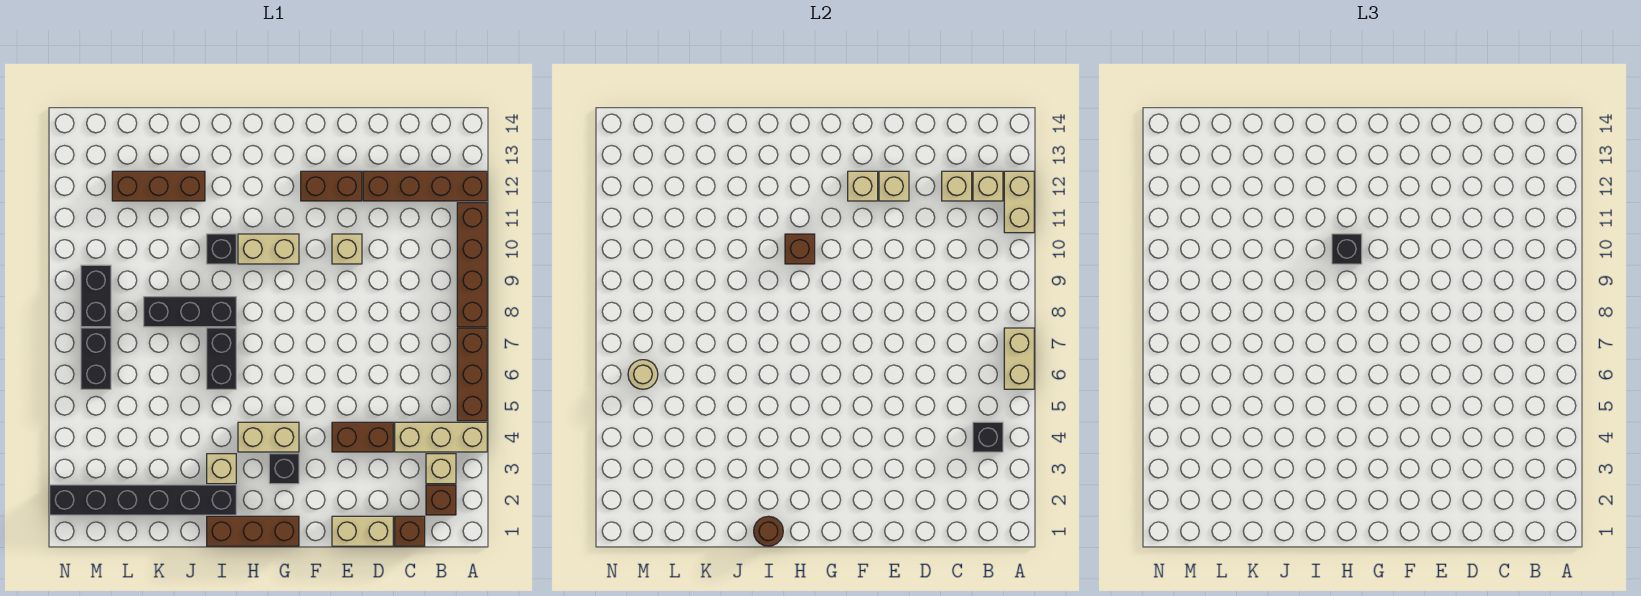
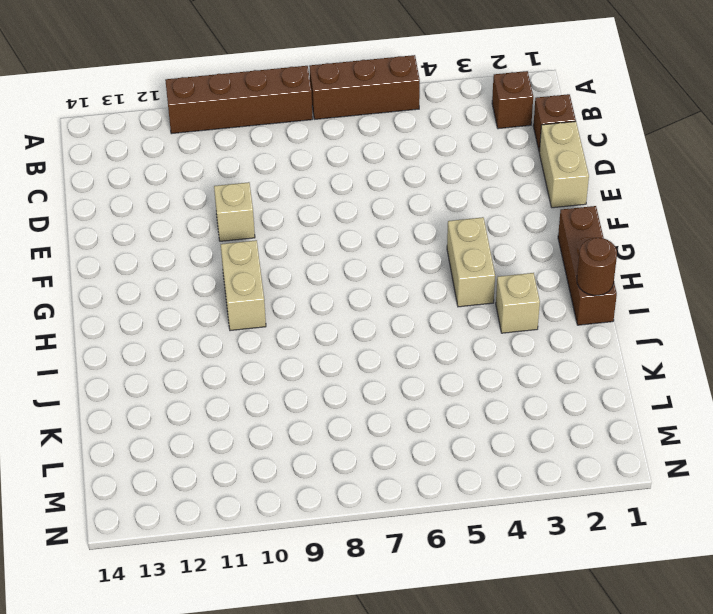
none -> tan 1x3 brick [395,422,487,452]
none -> brown 1x4 brick [363,171,487,201]
none -> tan 1x1 brick [426,454,456,484]
none -> brown 1x2 brick [332,422,393,452]

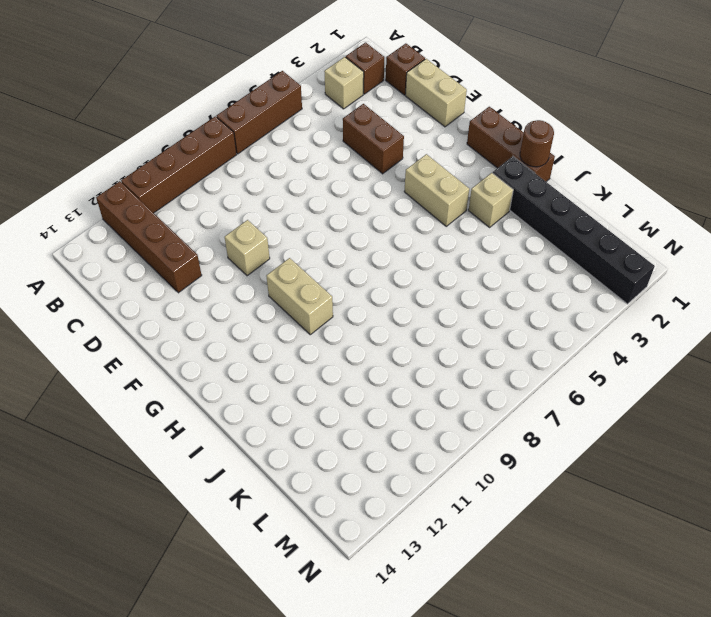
none -> tan 1x3 brick [395,422,487,452]
none -> brown 1x2 brick [301,171,362,201]
none -> black 1x1 brick [269,454,299,484]
none -> black 1x2 brick [207,328,236,389]

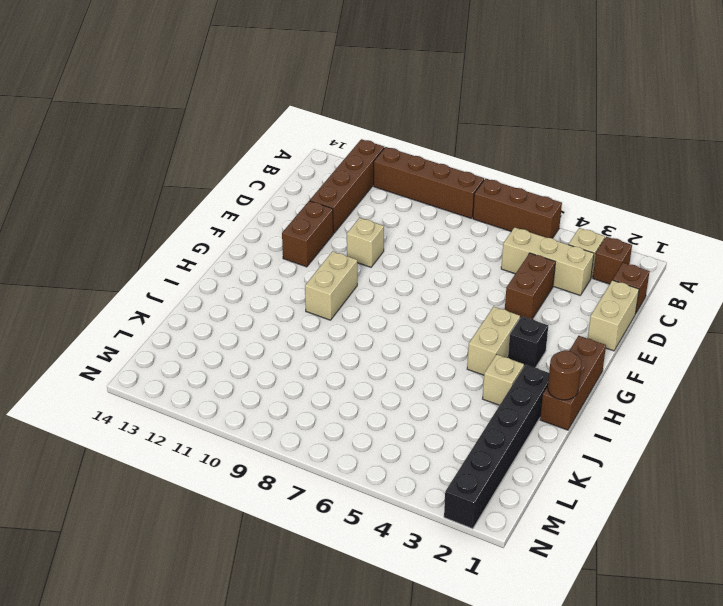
tan 1x3 brick [501,227,594,295] -> tan 1x3 brick turned to [395,422,487,452]
none -> black 1x2 brick [207,328,236,389]
none -> black 1x3 brick [144,297,236,327]
none -> black 1x1 brick [207,234,236,264]
none -> brown 1x3 brick [112,171,205,201]

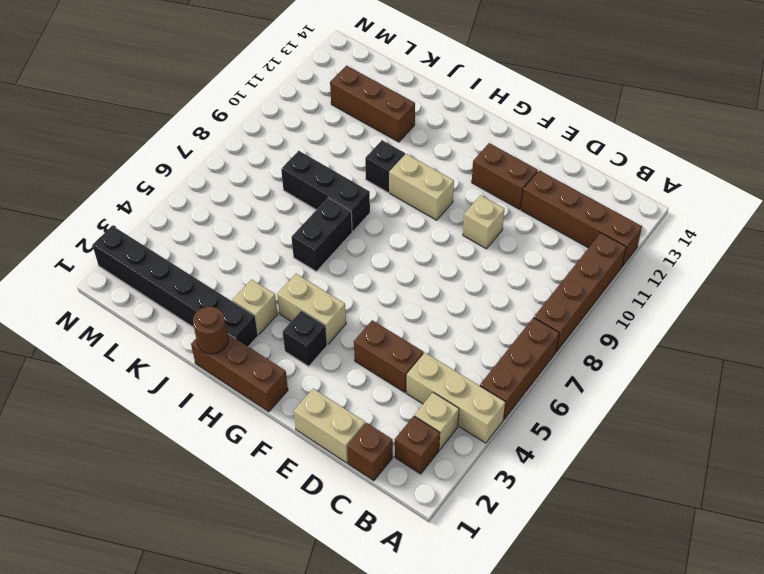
none -> black 1x2 brick [81,328,111,389]
none -> black 1x2 brick [81,265,111,327]
none -> tan 1x2 brick [1004,328,1034,389]
none -> tan 1x2 brick [1004,171,1034,233]

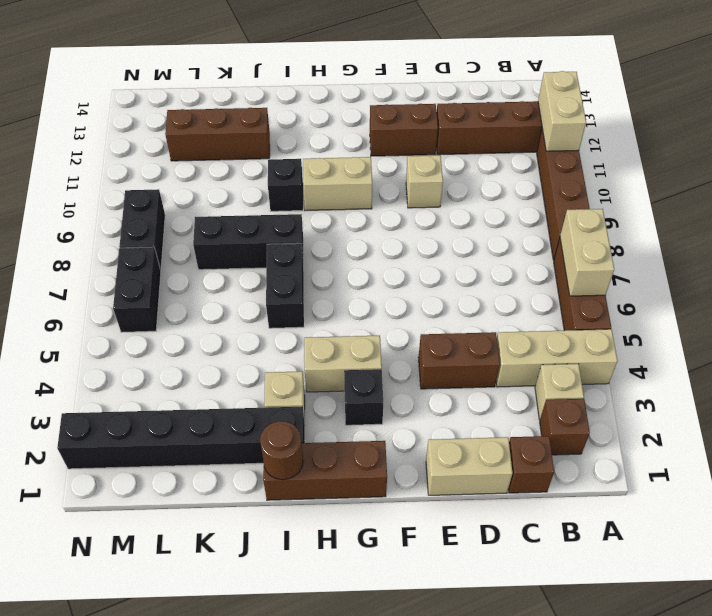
none -> black 1x1 brick [973,422,1003,452]
none -> tan 1x1 brick [973,171,1003,201]
none -> tan 1x1 brick [942,171,972,201]
none -> tan 1x1 brick [879,171,909,201]

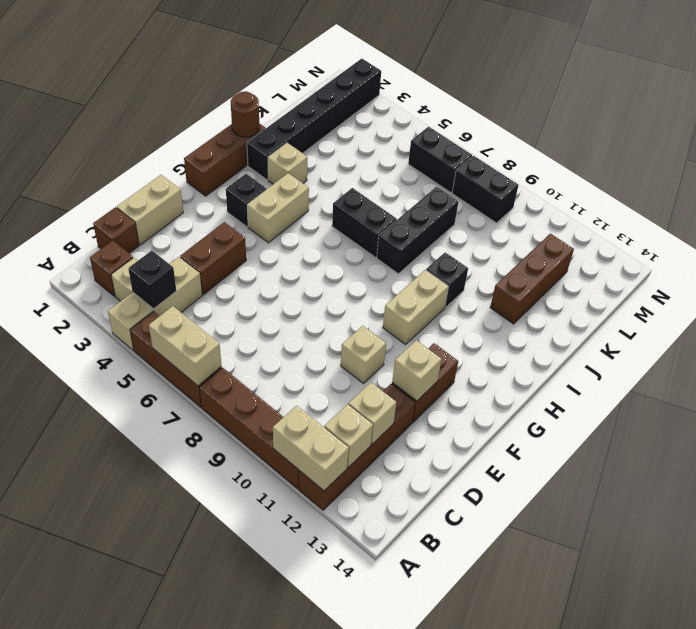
none -> tan 1x1 brick [848,171,878,201]
none -> brown 1x1 brick [785,234,815,264]
none -> tan 1x1 round brick [628,360,658,389]
none -> black 1x1 brick [1332,234,1362,264]

